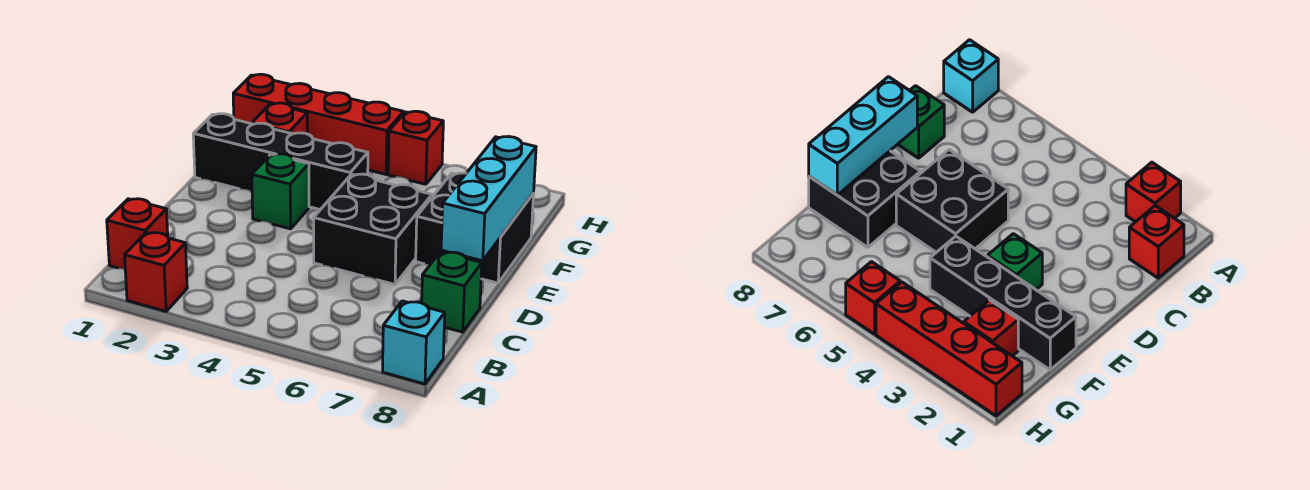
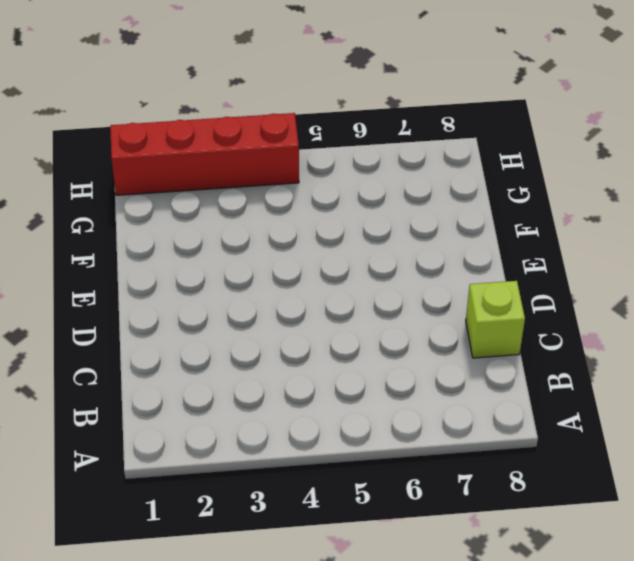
lime 1x1 brick [466,281,525,358] -> green 1x1 brick [422,252,482,332]
none -> red 1x1 brick [125,232,187,311]
none -> cyan 1x1 brick [383,301,445,384]
none -> red 1x1 brick [107,199,168,269]

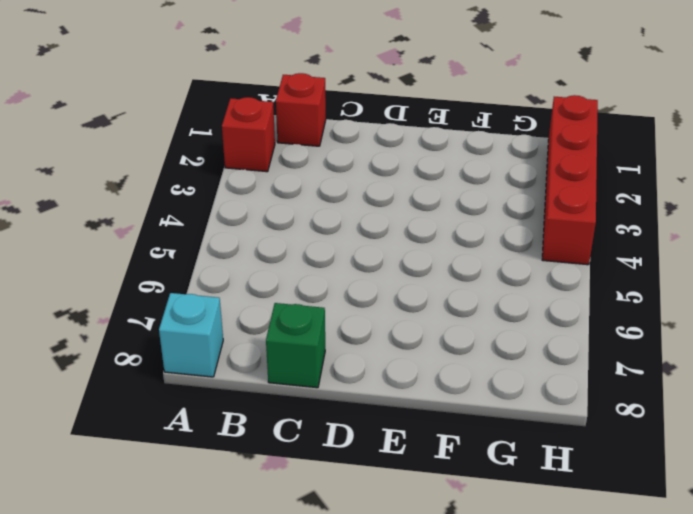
none -> black 2x2 brick [314,174,432,284]
none -> green 1x1 brick [252,154,309,229]
none -> black 2x2 brick [416,173,534,283]

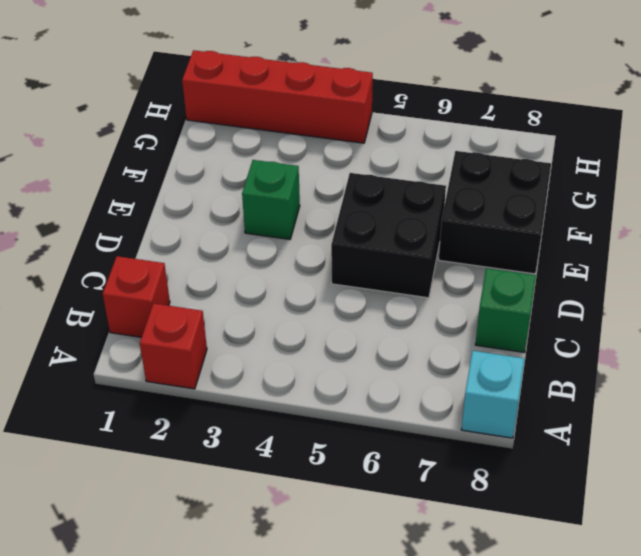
none -> black 1x4 brick [193,114,368,209]
none -> red 1x1 brick [252,103,307,134]
none -> red 1x1 brick [388,111,443,184]

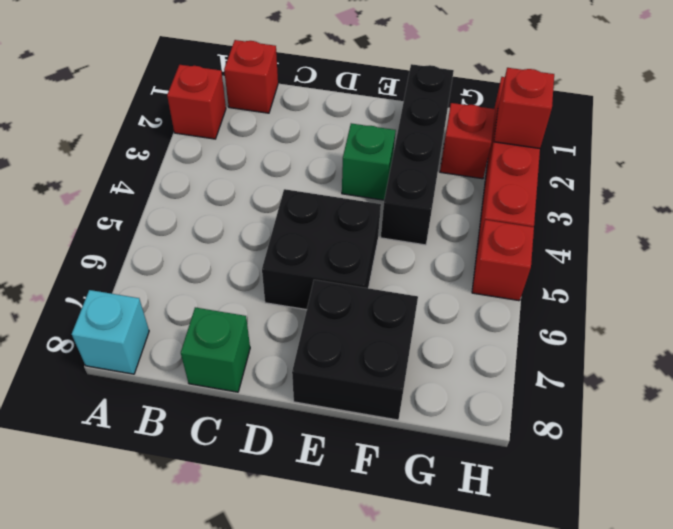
red 1x1 brick [494,68,554,148] -> none
none -> cyan 1x3 brick [441,137,536,261]

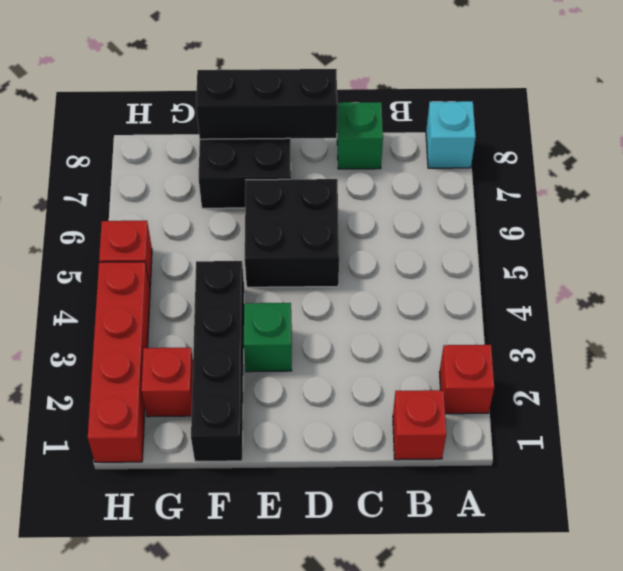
black 1x3 brick [196,69,337,139] -> cyan 1x3 brick [441,137,536,261]

